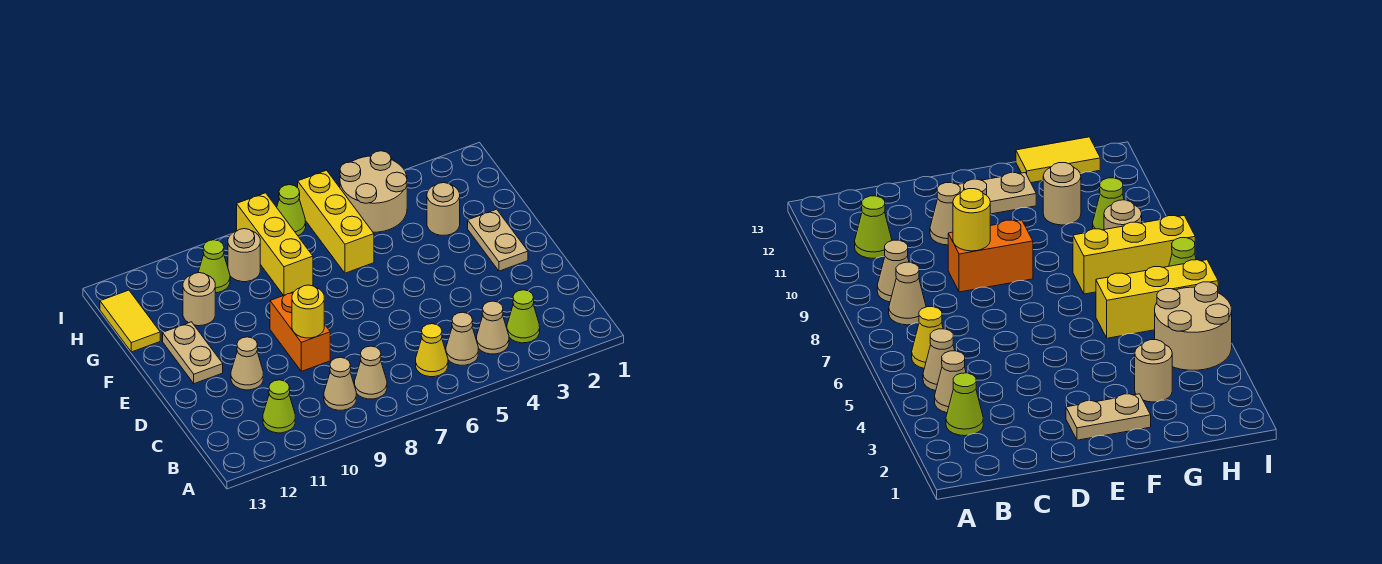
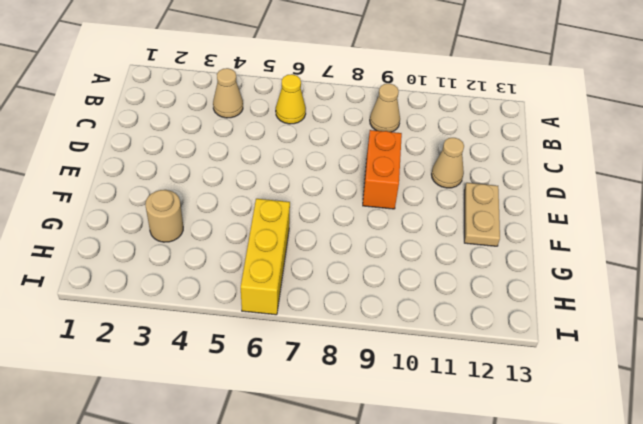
none -> lime 1x1 cone [507,290,540,343]
none -> tan 1x1 cone [446,312,478,365]
none -> tan 1x1 cone [354,346,387,399]

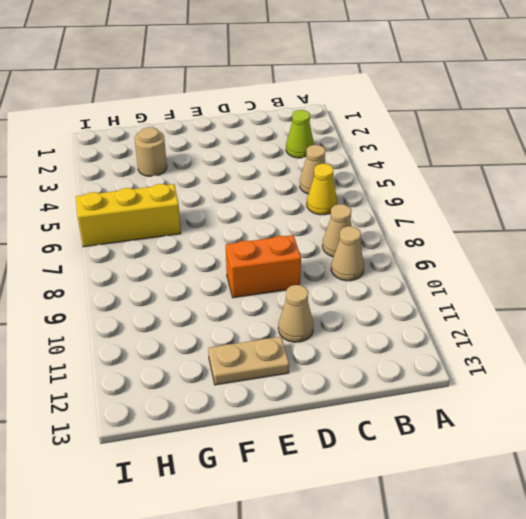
none -> tan 1x1 cone [477,301,509,354]
none -> lime 1x1 cone [263,380,295,433]
none -> tan 1x2 plate [468,209,528,271]

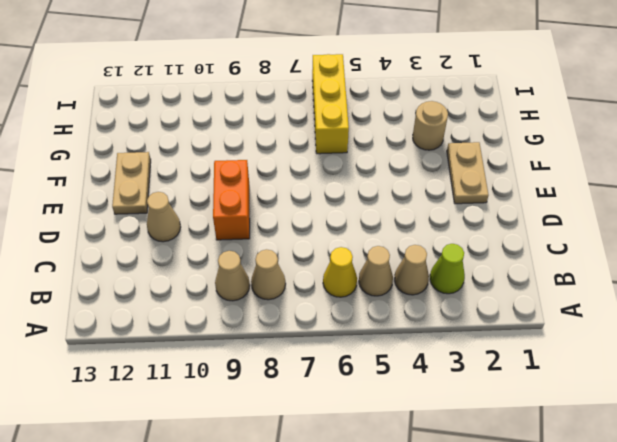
none -> lime 1x1 cone [263,380,295,433]
none -> yellow 1x3 brick [237,193,313,295]
none -> tan 1x1 round brick [183,273,215,326]

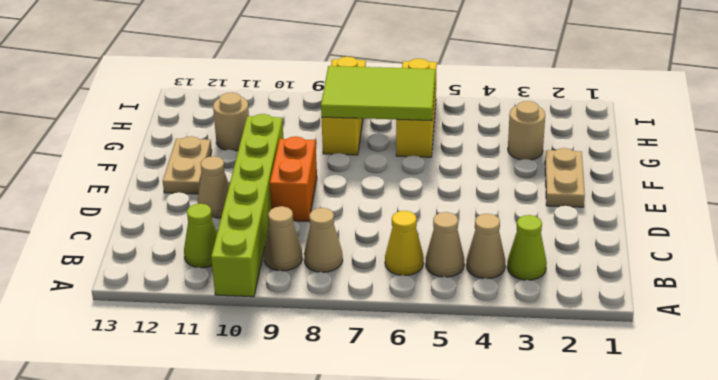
lime 1x6 brick [211,114,284,297] -> none
lime 2x3 tile [321,66,435,121] -> none
none -> yellow 1x2 tile [100,290,160,352]
none -> tan 2x2 round brick [340,151,407,232]
none -> tan 1x1 round brick [228,229,260,282]

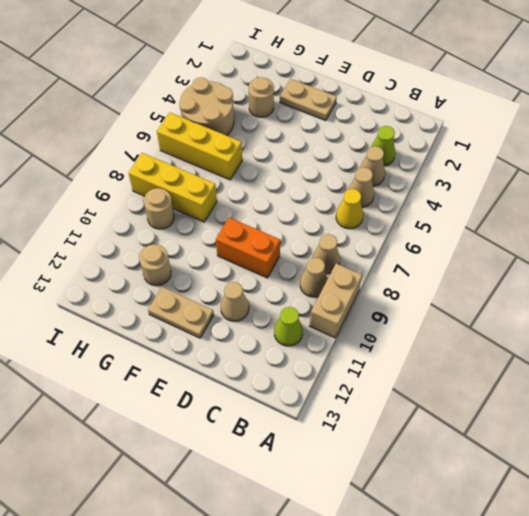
tan 1x2 brick [309,264,362,338] -> none
none -> yellow 1x2 tile [100,290,160,352]
none -> lime 1x1 cone [198,240,230,293]
none -> lime 1x1 cone [277,185,306,236]

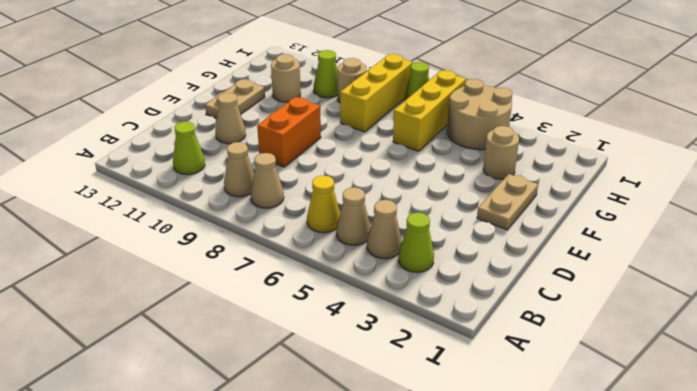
none -> yellow 1x2 tile [100,290,160,352]
none -> yellow 1x1 round brick [292,285,324,338]

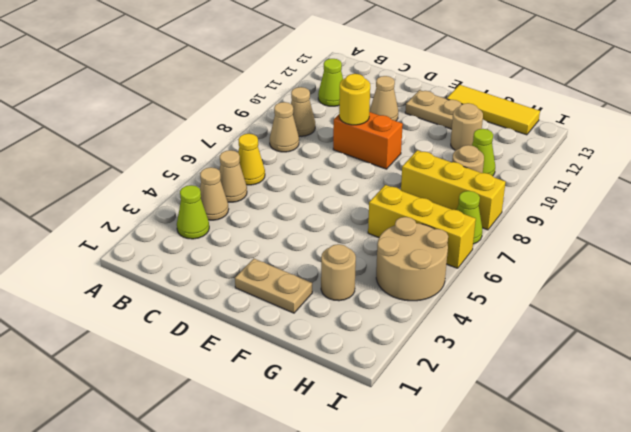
yellow 1x3 tile [447,85,540,135] -> yellow 1x2 tile [100,290,160,352]

